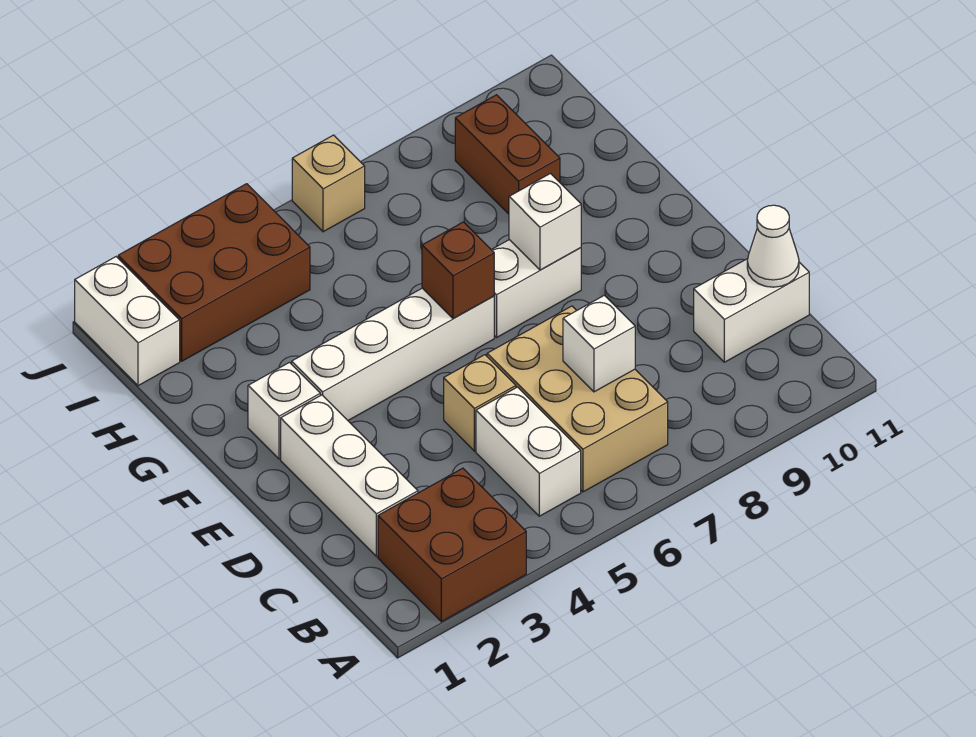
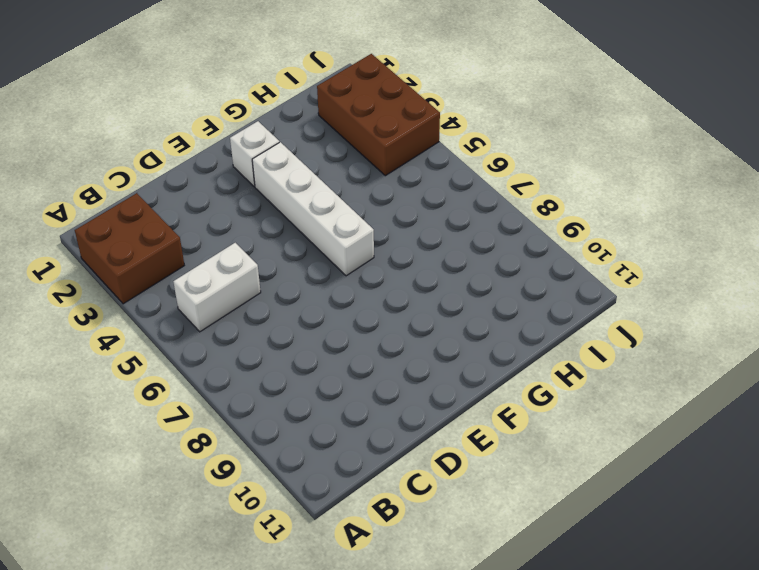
none -> tan 2x3 brick [487,306,668,492]
none -> white 1x3 brick [281,395,418,557]
none -> white 1x2 brick [694,259,809,362]

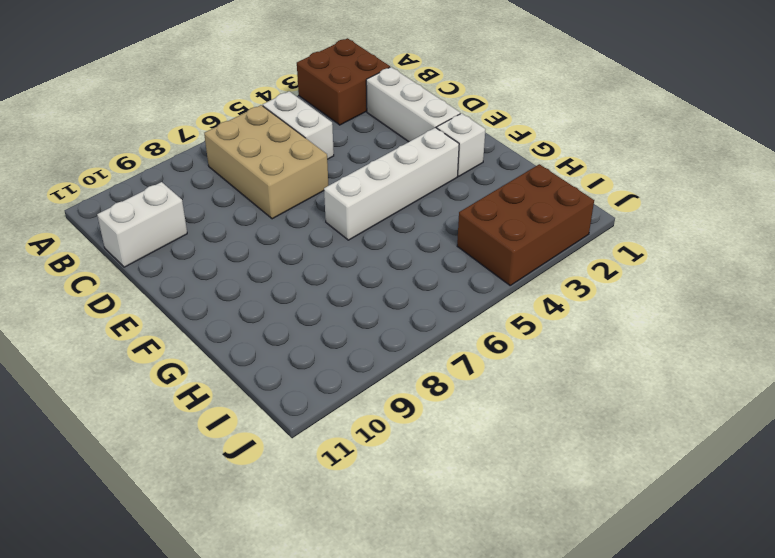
none -> tan 1x1 brick [444,355,516,451]
none -> white 1x2 brick [492,240,581,337]
none -> brown 1x2 brick [455,95,560,214]

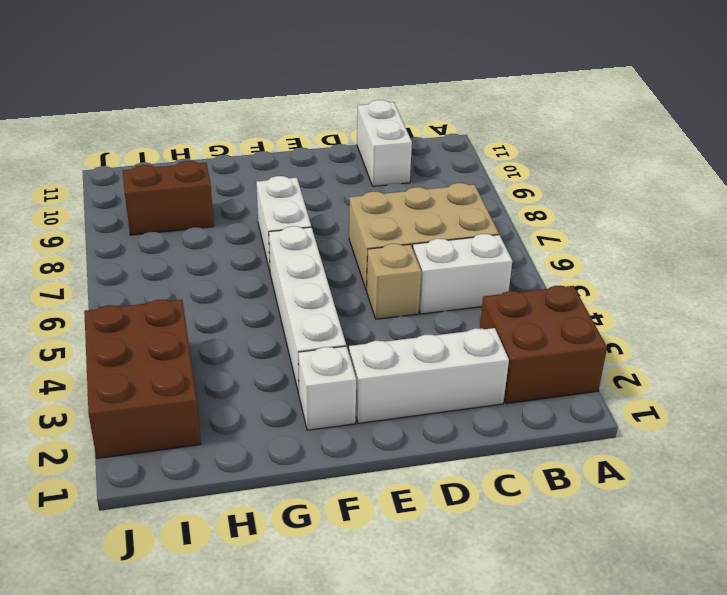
none -> white 1x2 brick [75,257,180,386]
none -> tan 1x1 brick [292,135,365,232]
none -> white 1x1 brick [563,295,635,392]

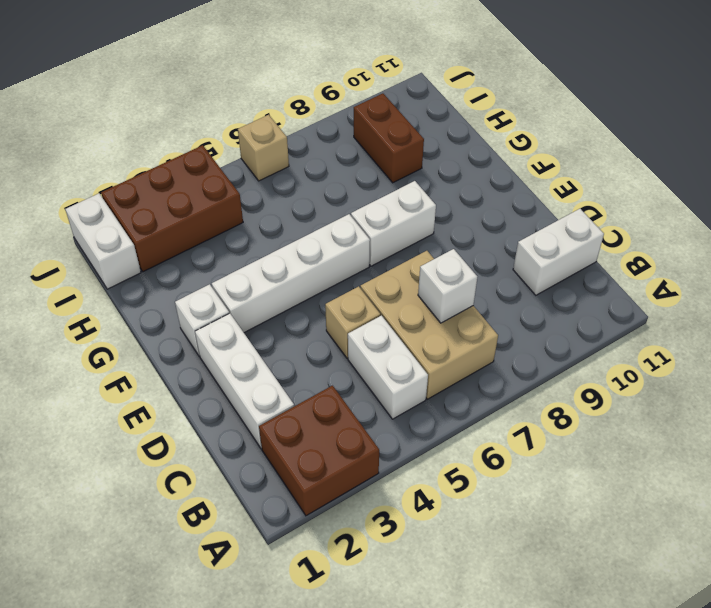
none -> white 1x1 cone [747,205,799,287]
none -> brown 1x1 brick [422,222,494,319]
none -> white 1x1 brick [509,174,581,270]

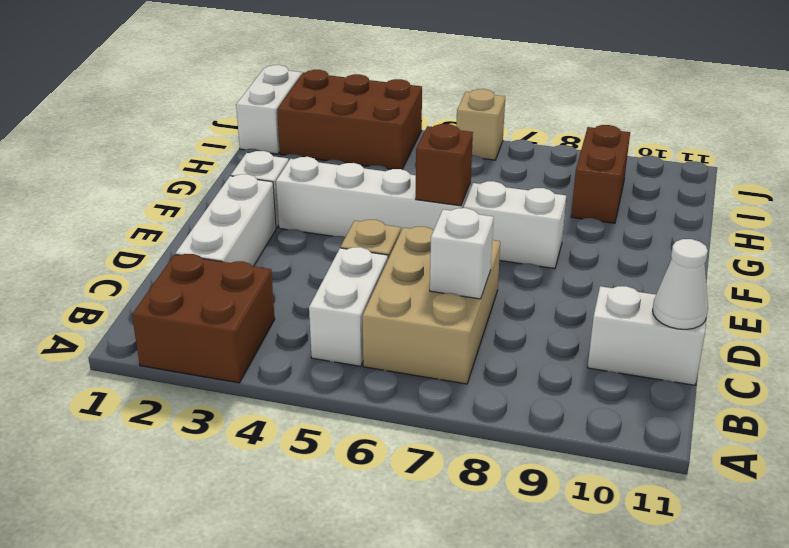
none -> white 1x1 brick [509,174,581,270]

